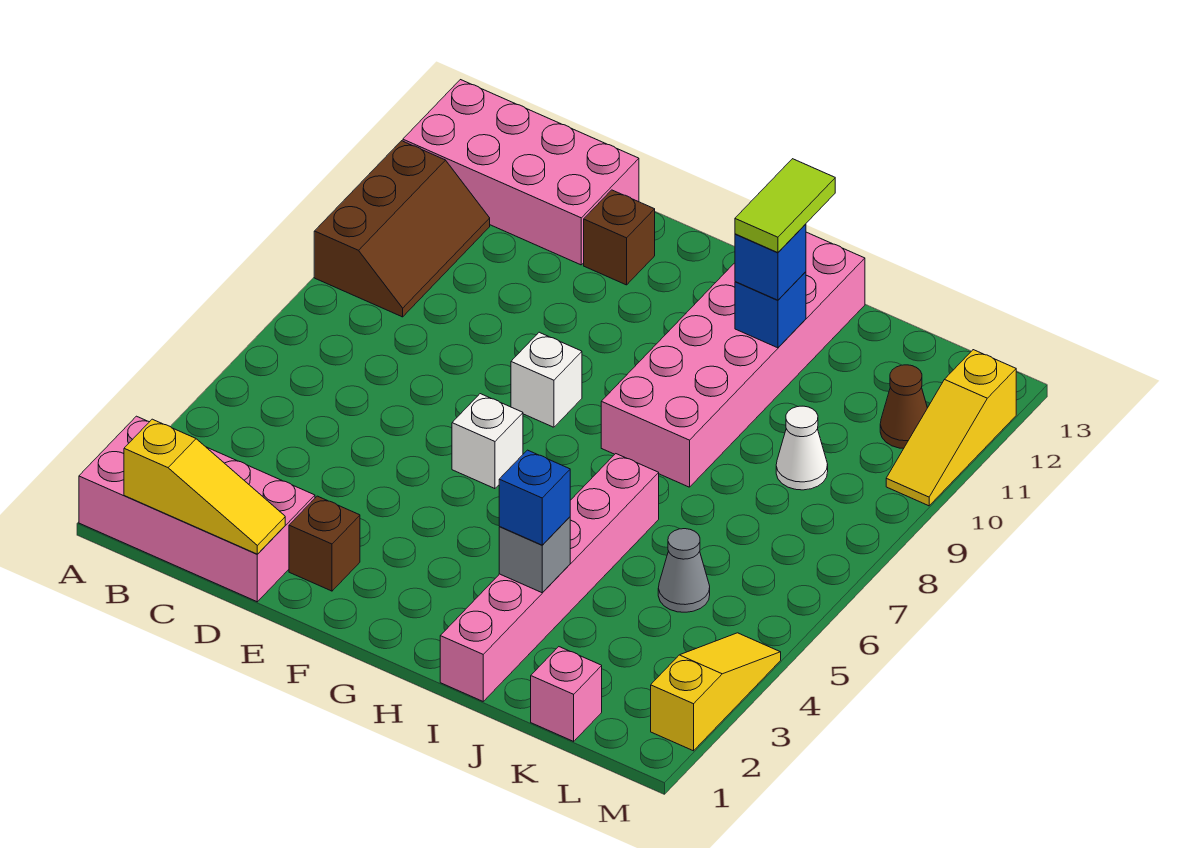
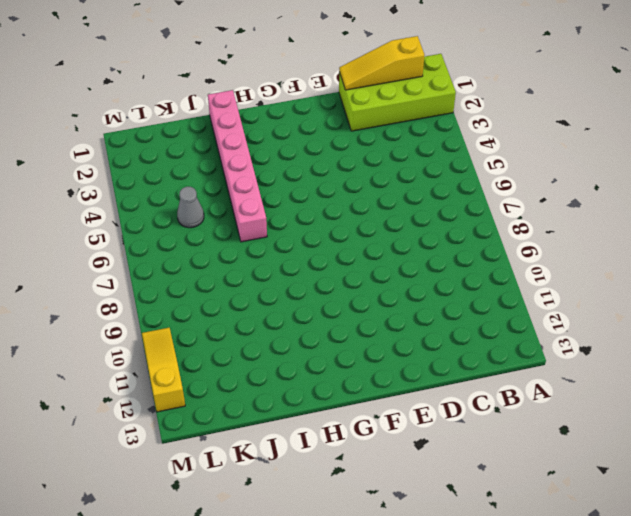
lime 2x4 brick [339,54,456,131] -> pink 2x4 brick [79,416,315,602]
none -> brown 2x3 slope [314,141,490,317]
none -> pink 2x4 brick [403,80,639,265]
none -> brown 1x1 brick [289,496,360,591]

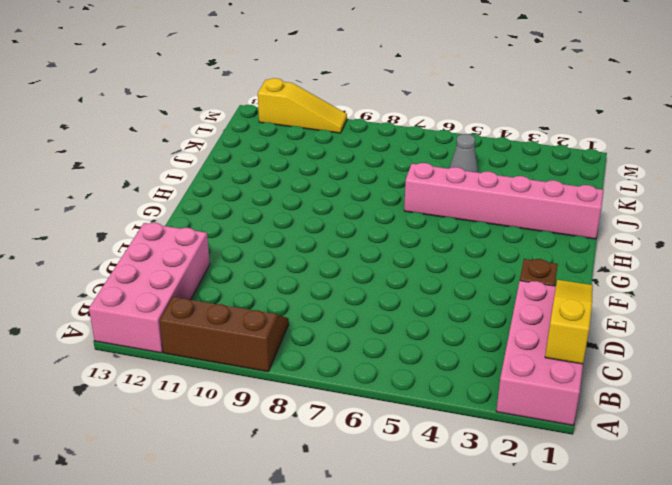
none -> brown 1x1 brick [584,190,655,285]
none -> white 1x1 brick [452,394,523,489]
none -> white 1x1 brick [511,332,582,427]

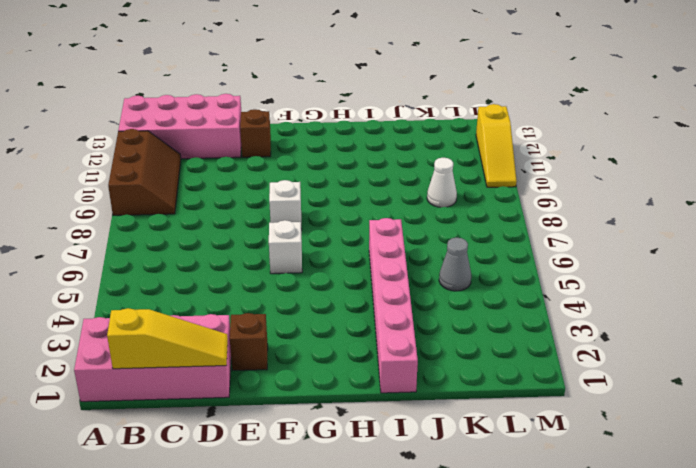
none -> pink 2x6 brick [601,232,865,487]
none -> pink 1x1 brick [531,647,602,741]
none -> brown 1x1 cone [880,365,927,448]

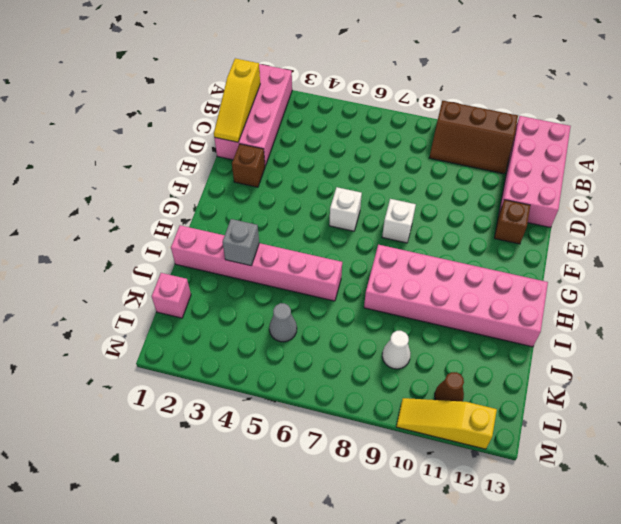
none -> yellow 1x3 slope [651,633,781,751]
none -> blue 1x1 brick [735,272,806,348]
none -> blue 1x1 brick [499,450,570,545]

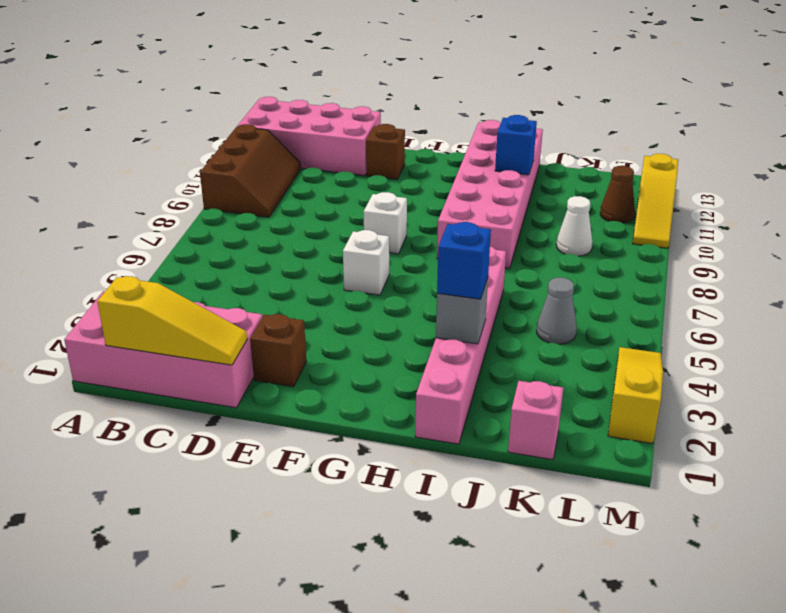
none -> blue 1x1 brick [735,224,806,300]
none -> lime 1x2 tile [735,159,835,253]

